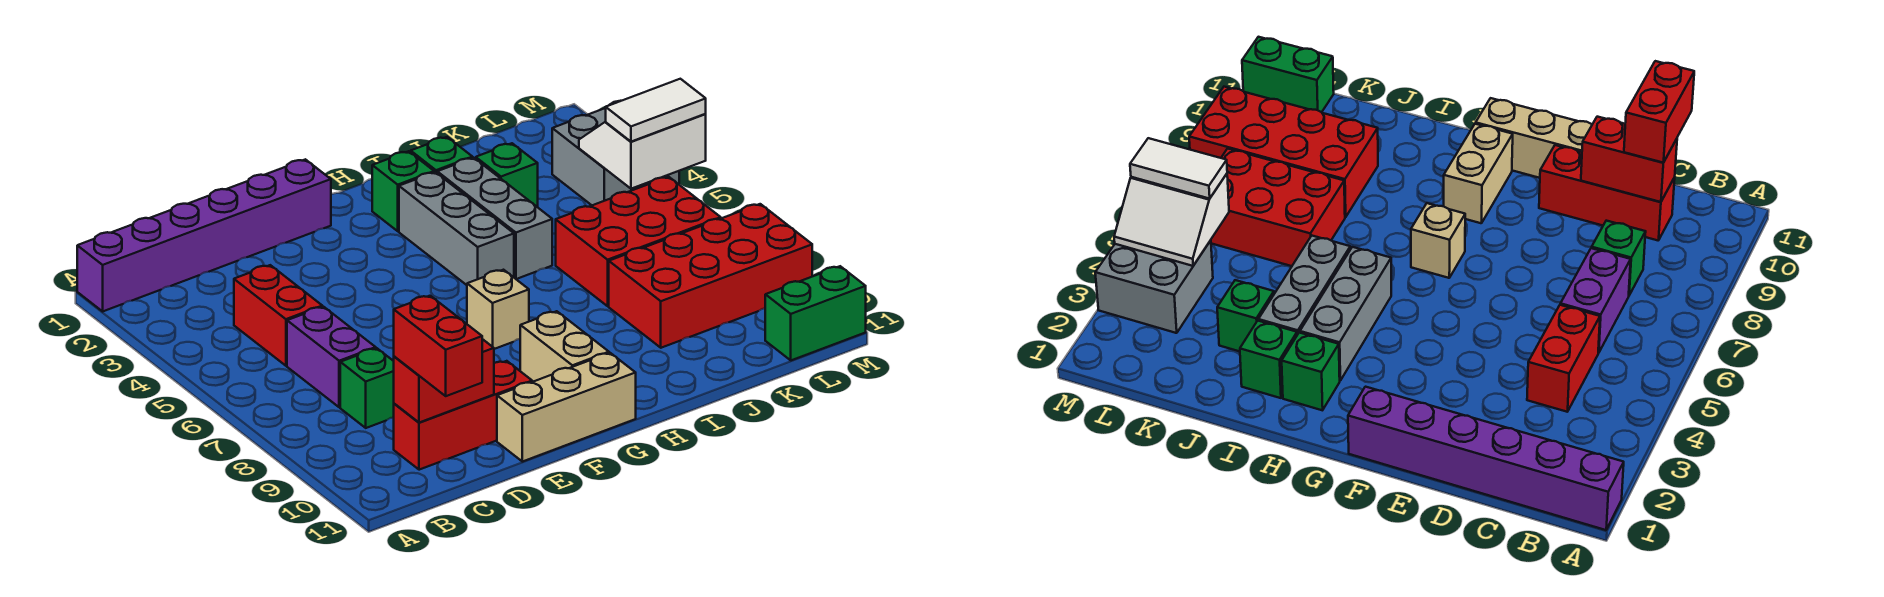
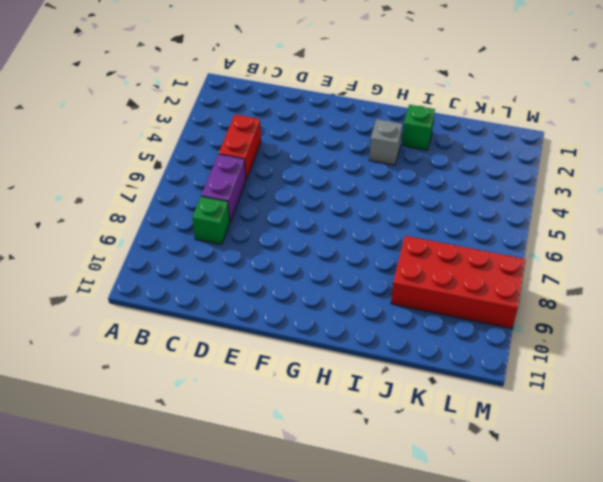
grey 1x1 brick [369,119,402,165] -> grey 1x3 brick [399,172,514,285]
none -> purple 1x6 brick [77,159,331,311]
none -> red 1x3 brick [394,361,532,470]
none -> tan 1x3 brick [497,353,636,462]

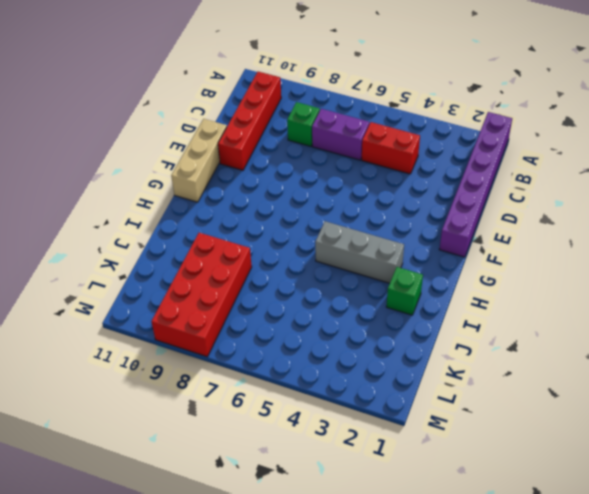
red 1x4 brick [218,72,281,170] -> red 1x3 brick [394,361,532,470]
none -> tan 1x1 brick [467,270,529,349]
none -> tan 1x2 brick [520,311,609,382]
none -> green 1x1 brick [372,151,434,231]

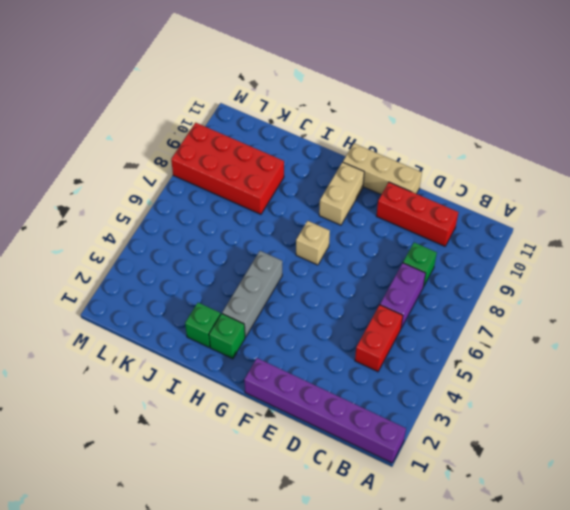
none -> grey 1x3 brick [437,158,552,279]
none -> green 1x1 brick [476,143,538,207]
none -> red 2x3 brick [556,177,721,306]

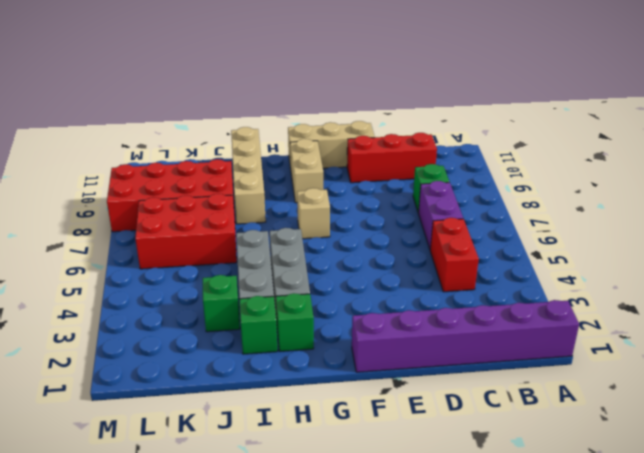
tan 1x4 brick [231,127,266,224] -> none
none -> grey 2x2 brick [552,101,679,205]
none -> green 1x2 brick [765,266,866,360]
none -> red 1x2 brick [394,339,494,423]

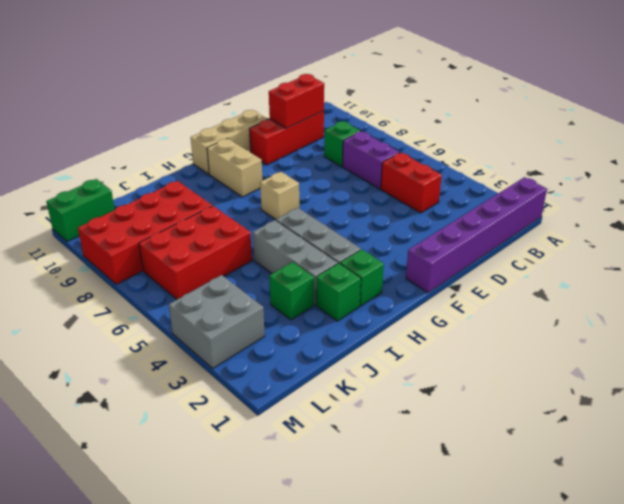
none -> white 2x2 slope [579,114,706,189]
none -> red 1x2 brick [394,296,482,396]
none -> white 1x2 tile [606,79,706,142]

